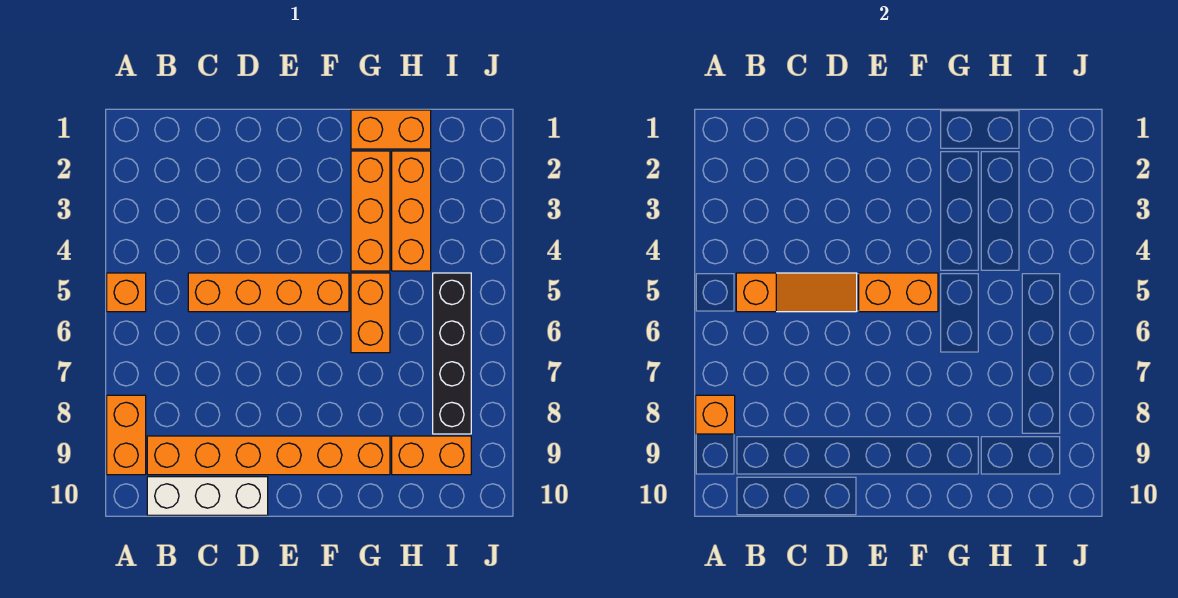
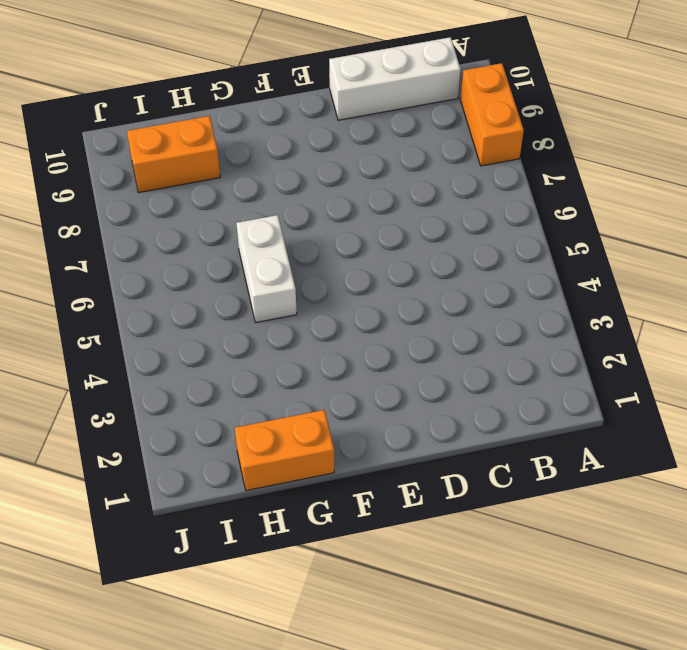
white 1x2 brick [236,215,297,323] -> orange 1x2 brick [351,273,390,353]
none -> orange 1x1 brick [107,273,146,312]
none -> orange 1x6 brick [147,436,390,475]
none -> orange 1x4 brick [188,273,349,312]

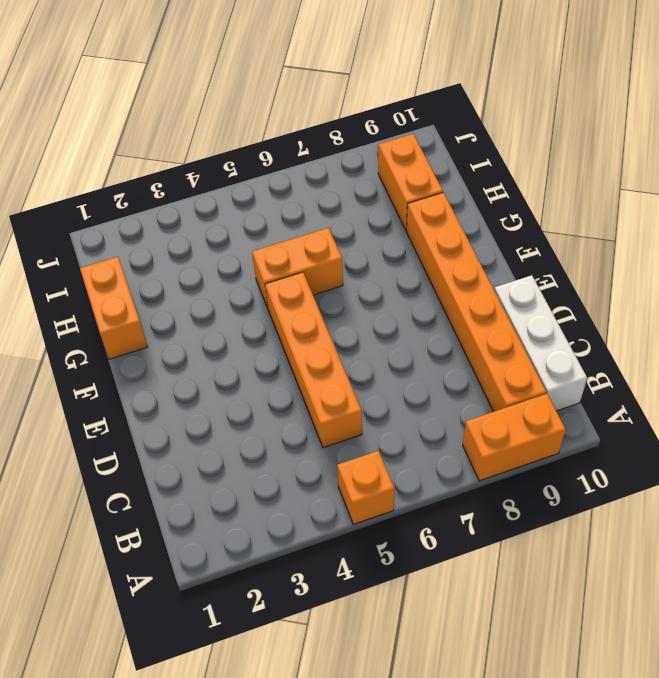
none -> orange 1x3 brick [351,151,390,271]
none -> orange 1x3 brick [392,151,431,271]
none -> black 1x4 brick [433,273,471,434]

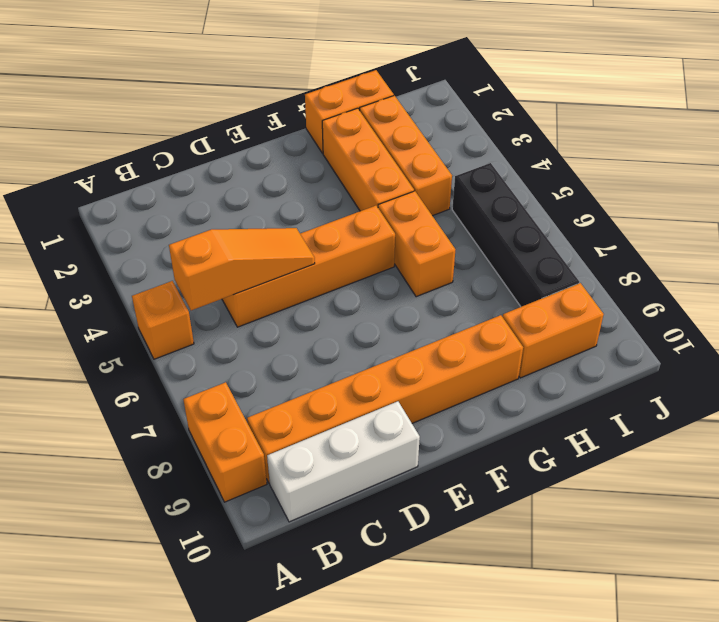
none -> orange 1x1 brick [696,395,735,434]
none -> orange 1x2 brick [859,273,938,312]

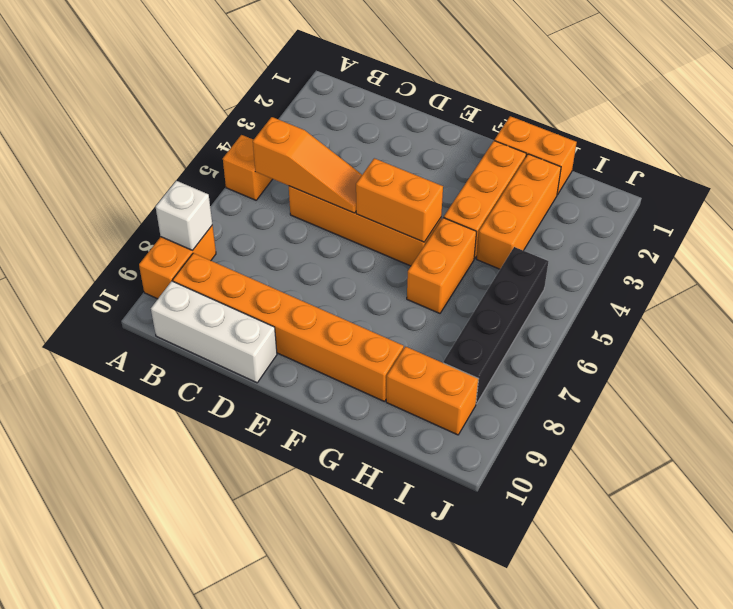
white 1x1 brick [156,181,212,250] -> orange 1x1 brick [696,395,735,434]

